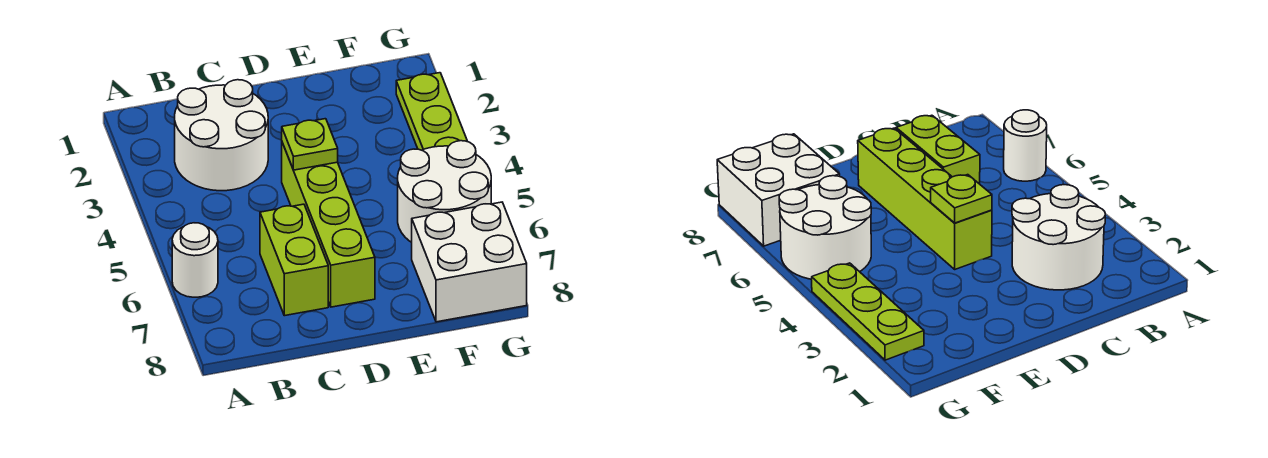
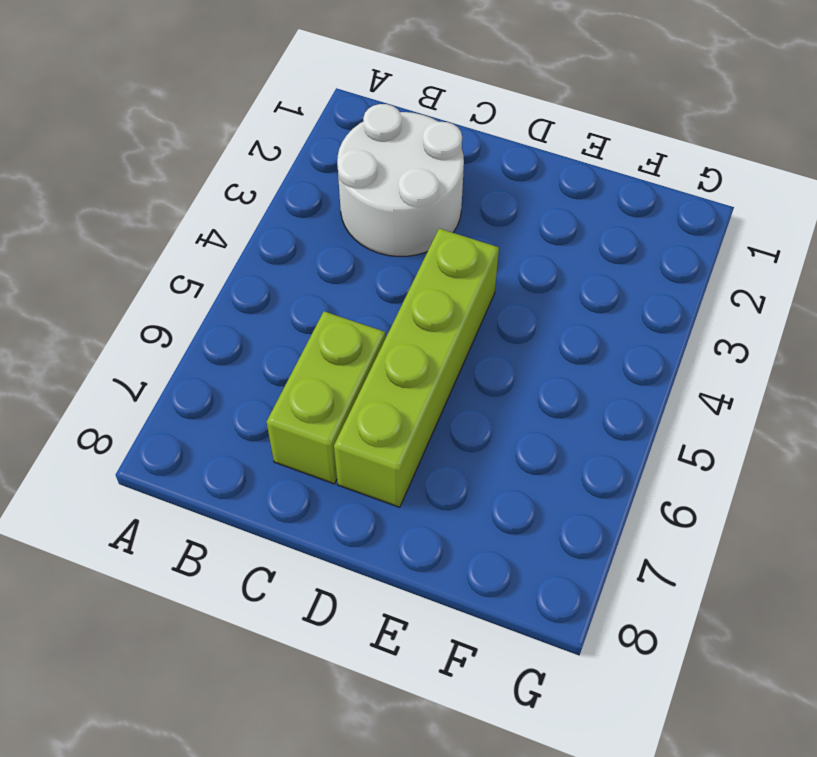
none -> white 1x1 round brick [172,223,218,297]
none -> white 2x2 round brick [398,141,491,242]

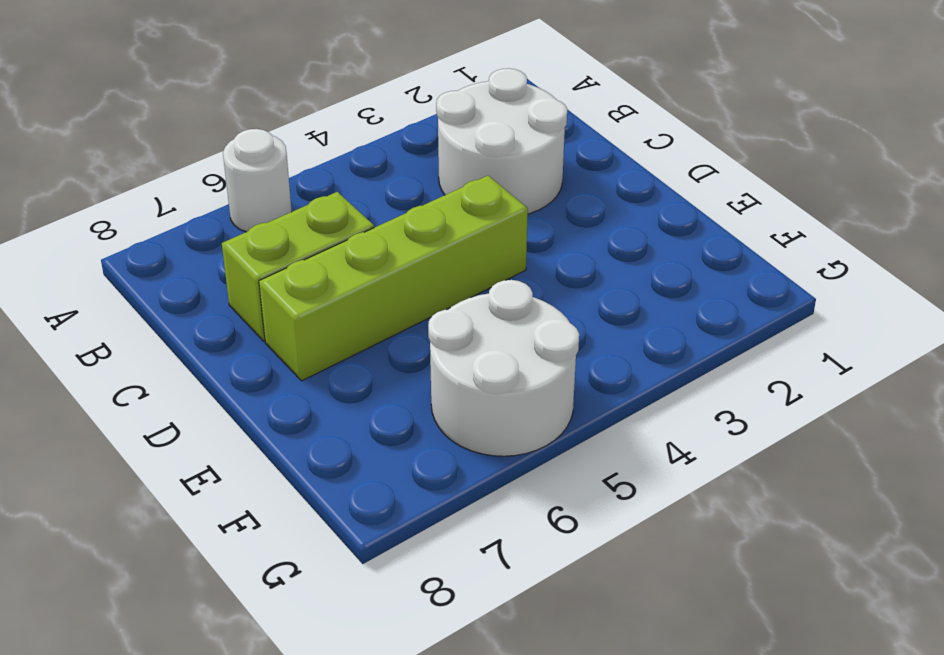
none -> white 2x2 brick [412,202,527,322]
none -> lime 1x3 plate [396,73,468,150]

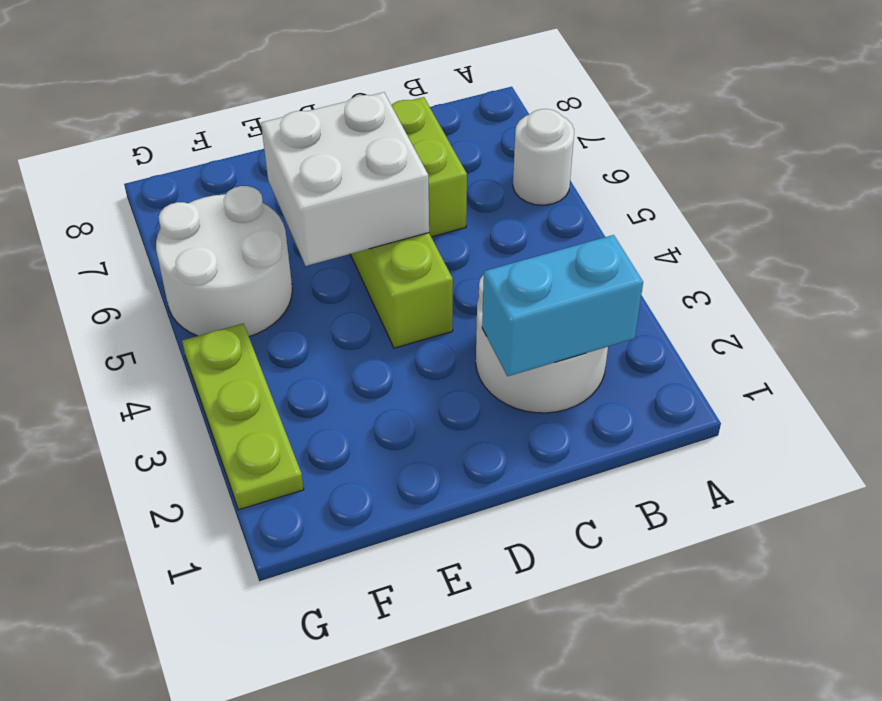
cyan 1x2 brick [482,235,643,376] -> none
white 2x2 brick [261,92,429,266] -> white 2x2 brick moved to [412,202,527,322]
none -> lime 1x1 plate [282,119,338,170]

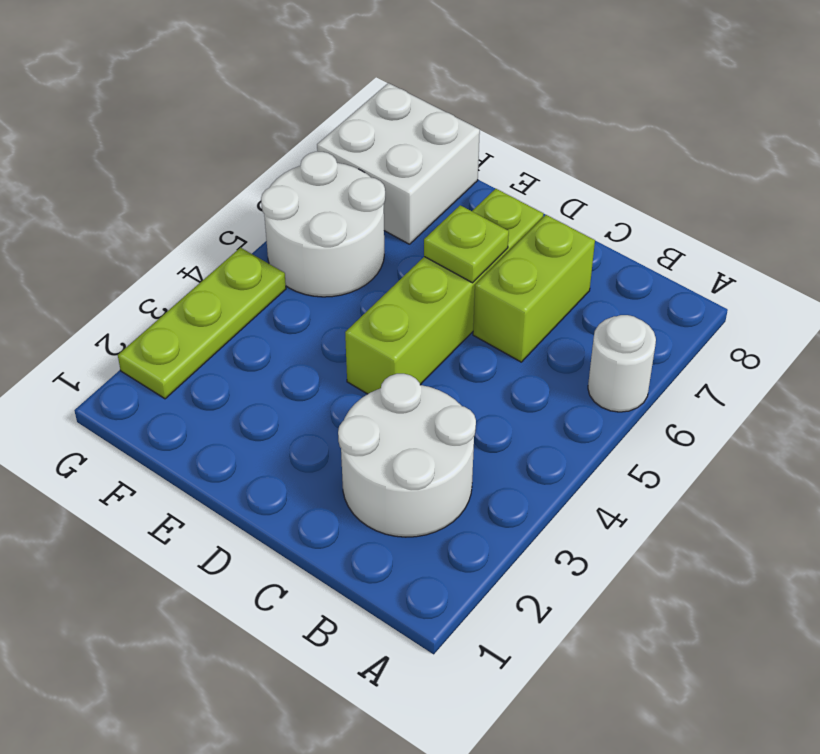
lime 1x1 plate [424,205,509,283] -> lime 1x1 plate moved to [282,119,338,170]

